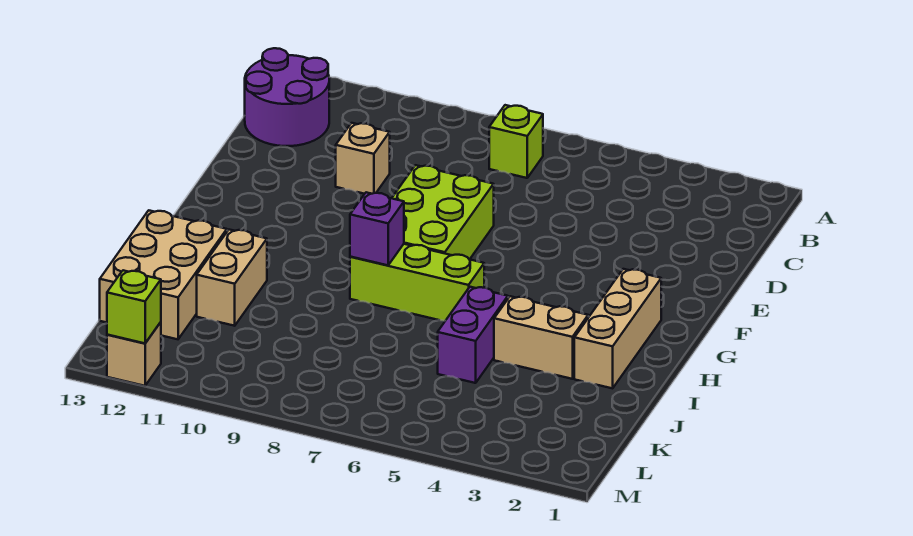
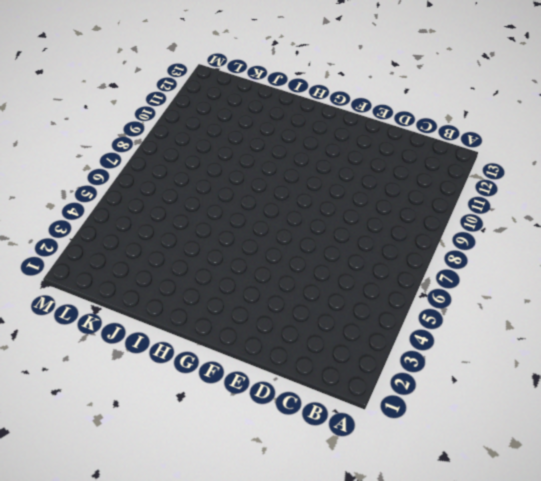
none -> lime 1x1 brick [489,105,543,178]
none -> purple 2x2 round brick [245,48,329,146]
none -> tan 1x1 brick [336,123,390,194]

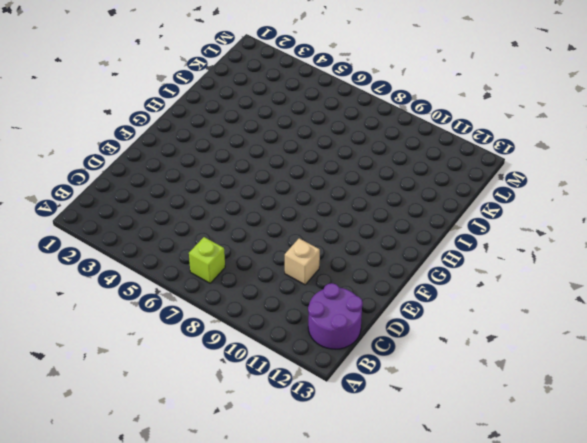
none -> lime 2x3 brick [392,165,494,259]
none -> tan 1x3 brick [574,269,661,388]
none -> lime 1x3 brick [350,244,484,321]

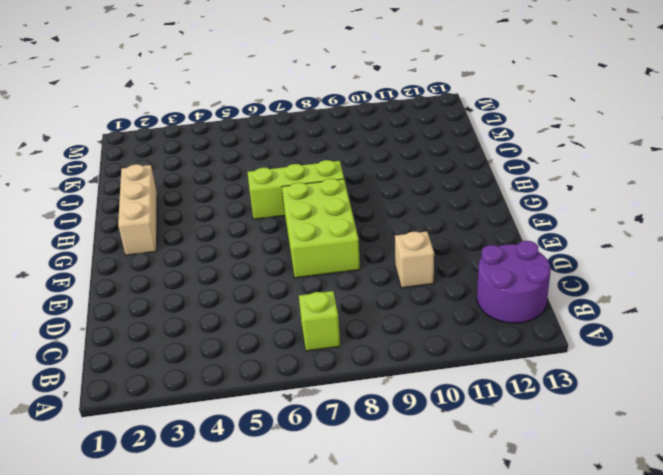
none -> tan 1x2 brick [494,296,588,379]
none -> purple 1x2 brick [438,287,508,383]
none -> tan 1x2 brick [197,230,267,326]

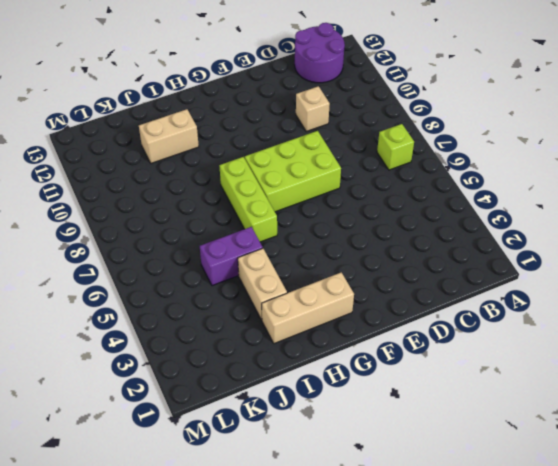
none -> tan 2x3 brick [100,210,227,339]
none -> tan 1x1 brick [107,322,161,386]
none -> purple 1x1 brick [350,192,404,265]

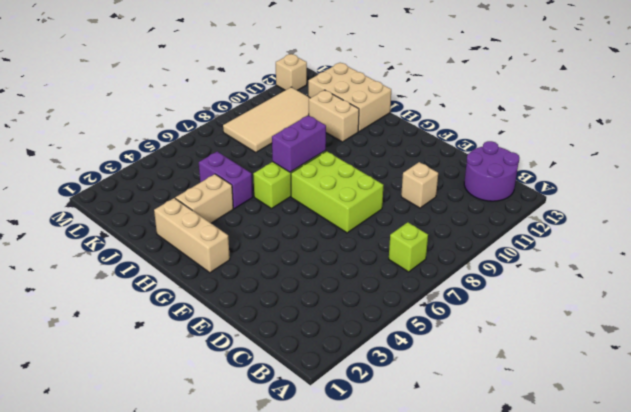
purple 1x2 brick [272,115,326,172] -> purple 1x1 brick [350,192,404,265]
tan 2x4 tile [223,87,310,152] -> none
none -> lime 1x1 brick [107,270,161,343]

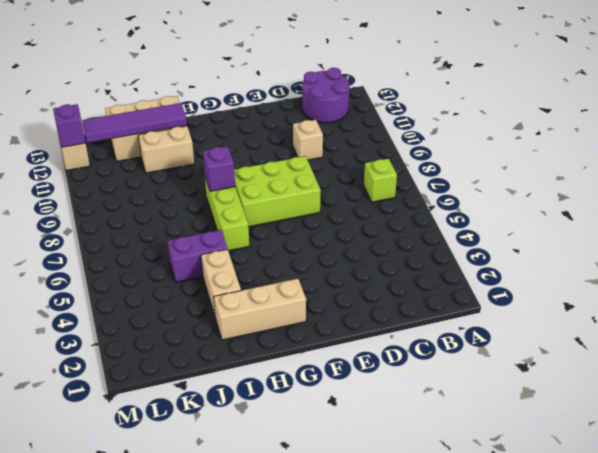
purple 1x4 tile [82,103,187,143] -> none
purple 1x1 brick [53,104,85,147] -> lime 1x1 brick [107,270,161,343]

